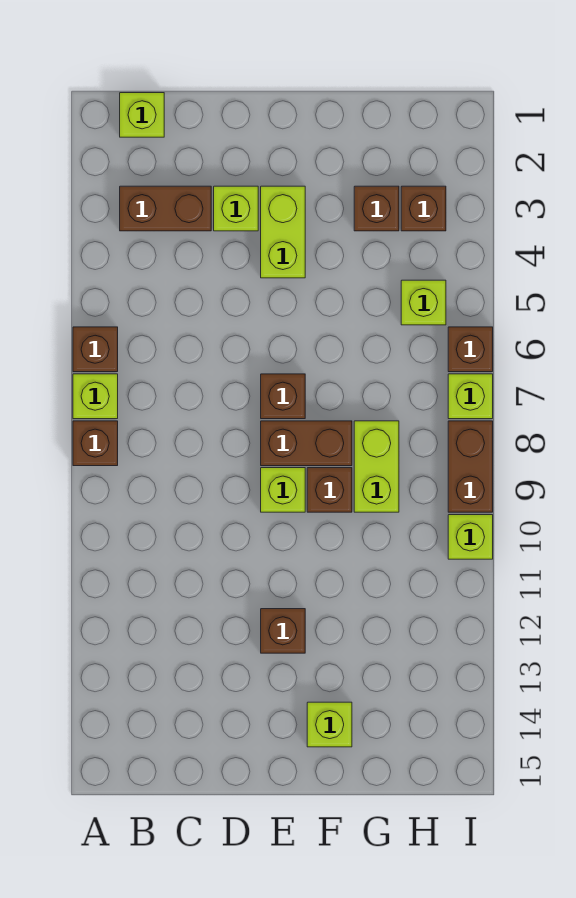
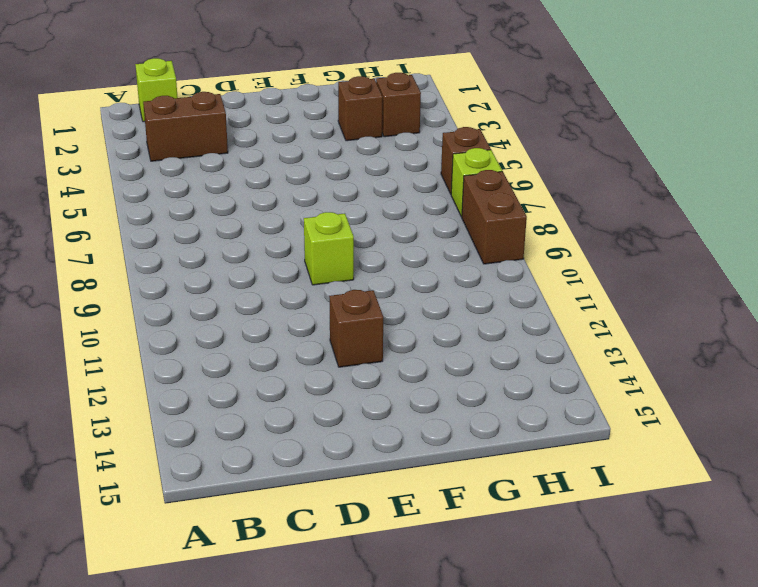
none -> brown 1x1 brick [73,327,118,372]
none -> lime 1x1 brick [73,374,118,419]
none -> brown 1x1 brick [73,421,118,466]

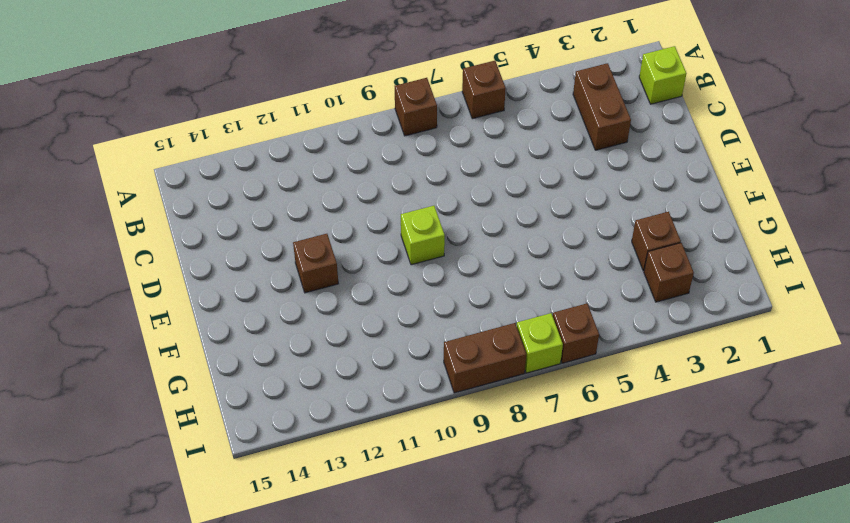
none -> lime 1x1 brick [73,374,118,419]
none -> lime 1x1 brick [214,186,258,231]
none -> lime 1x2 brick [261,186,305,278]

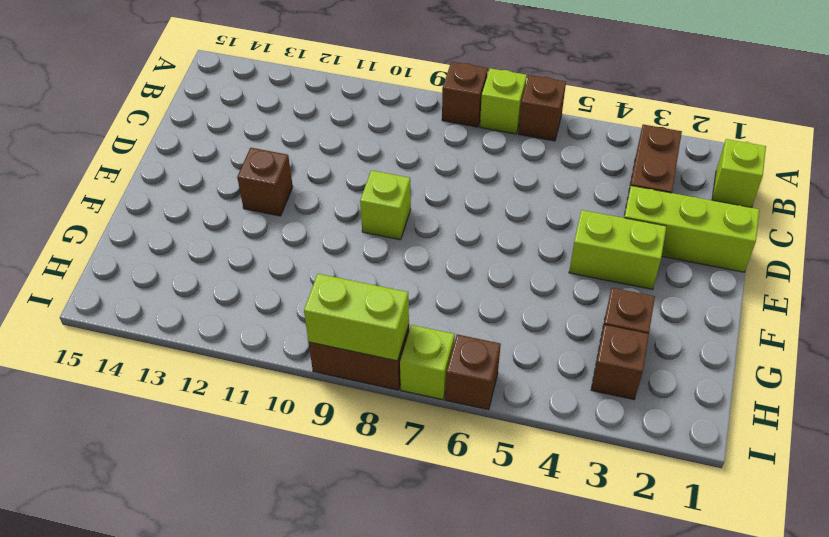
lime 1x3 brick [624,186,759,272] -> lime 1x1 brick [214,186,258,231]
lime 1x2 brick [304,274,409,361] -> lime 1x2 brick moved to [354,421,399,512]
none -> brown 1x1 brick [261,374,305,419]
none -> brown 1x2 brick [261,421,352,466]
none -> brown 1x1 brick [307,468,352,512]

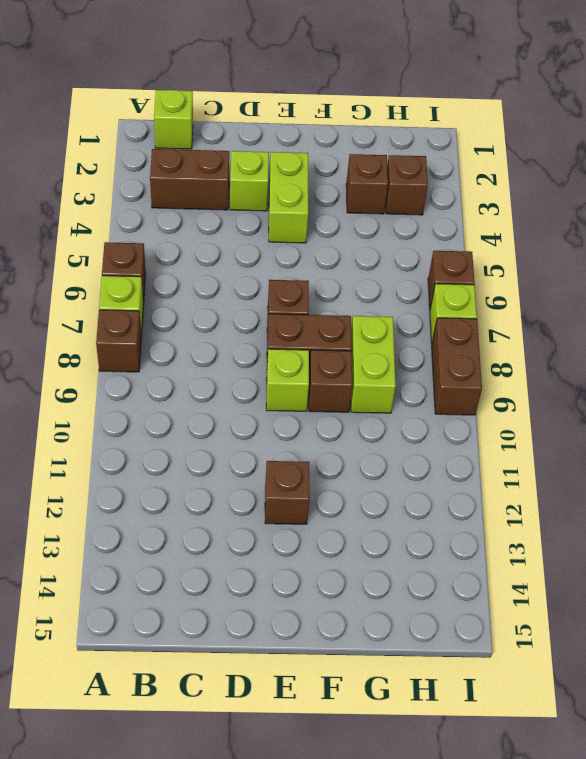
none -> lime 1x1 brick [307,702,352,747]
none -> lime 1x1 brick [401,280,446,325]
none -> lime 1x1 brick [448,515,493,559]

